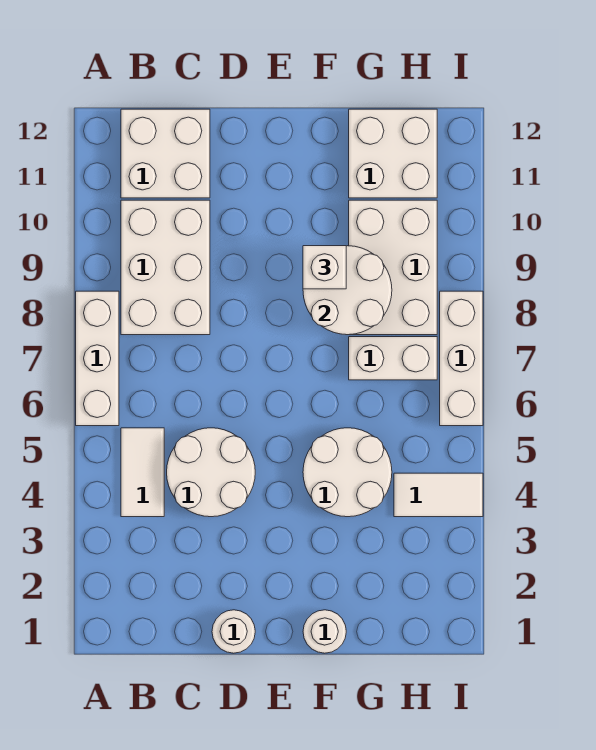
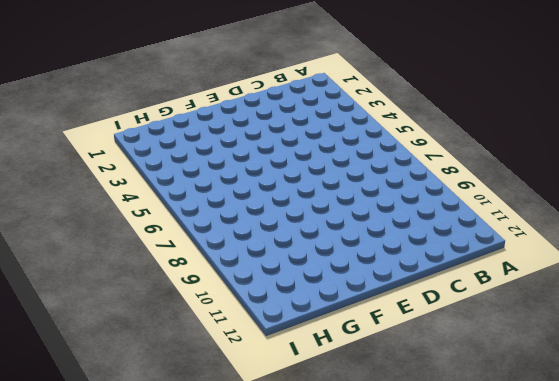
none -> white 1x3 brick [76,291,119,426]
none -> white 1x2 tile [121,428,164,517]
none -> white 2x3 brick [121,200,210,335]

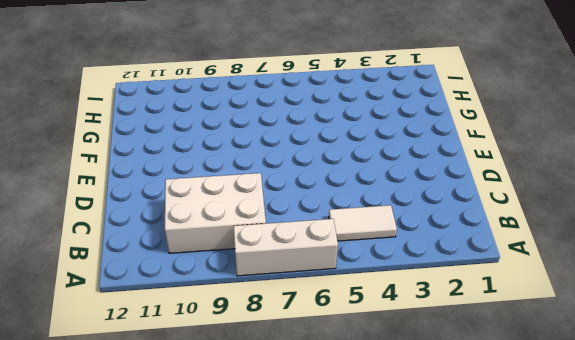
none -> white 2x2 brick [121,109,210,198]
none -> white 2x2 round brick [167,428,255,517]
none -> white 1x1 round brick [212,610,255,653]

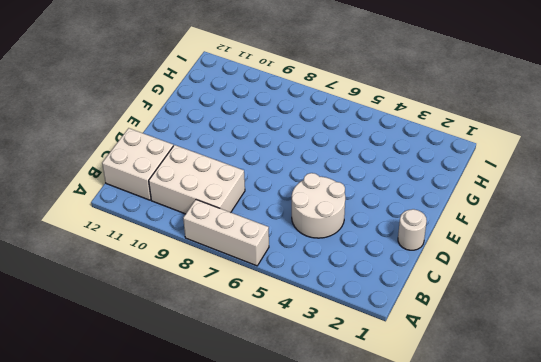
none -> white 1x2 tile [121,428,164,517]
none -> white 1x1 round brick [303,610,346,653]
none -> white 2x2 round brick [303,428,392,517]

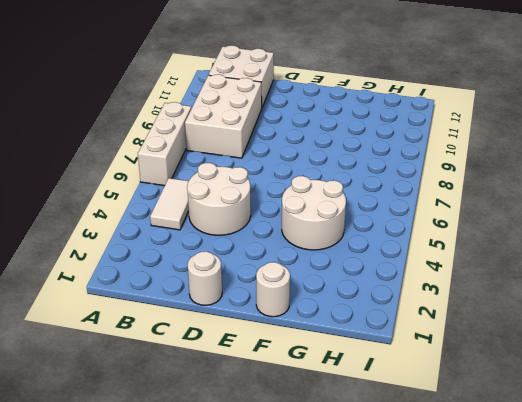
none -> white 1x2 brick [349,337,437,380]
none -> white 2x3 brick [349,200,437,335]
none -> white 2x2 brick [349,109,437,198]

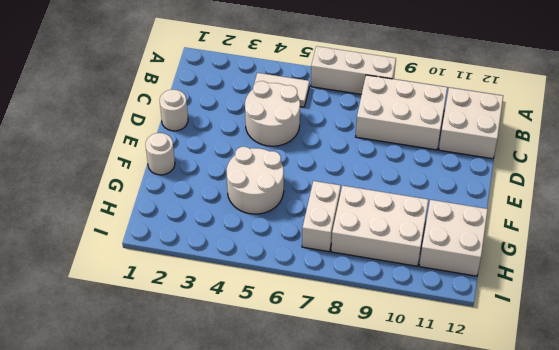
none -> white 1x2 tile [394,473,483,517]
none -> white 1x3 brick [440,291,483,426]
none -> white 2x2 round brick [303,246,392,335]

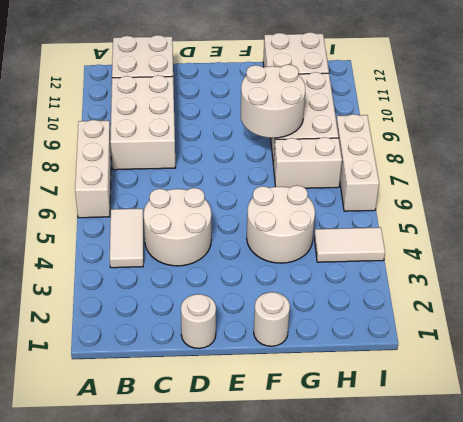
none -> white 1x1 brick [303,246,346,289]

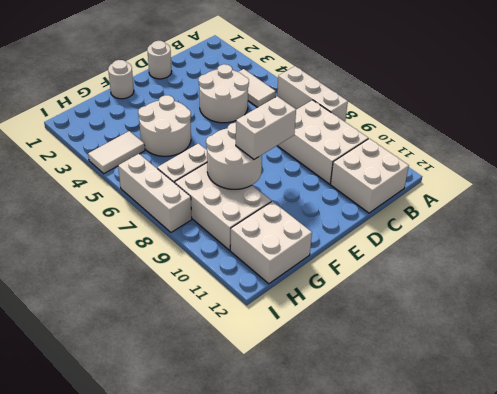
white 1x2 brick [236,96,296,159] -> white 1x1 brick [303,246,346,289]

